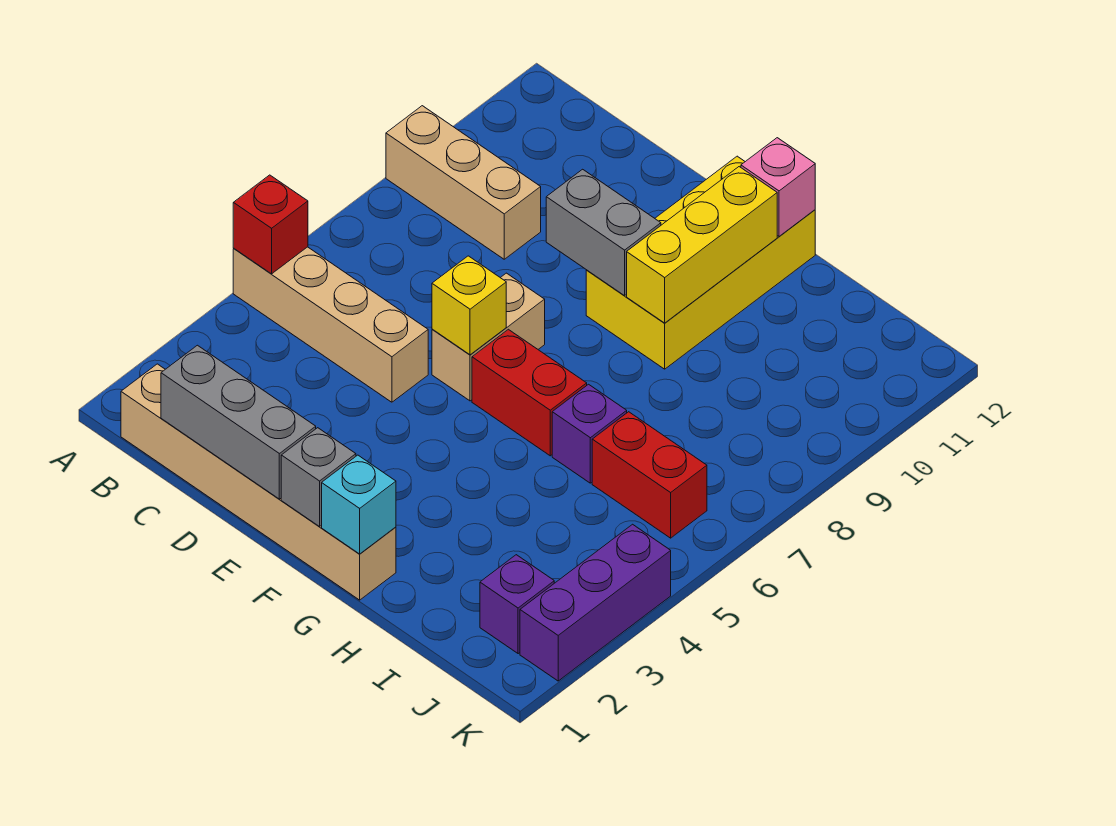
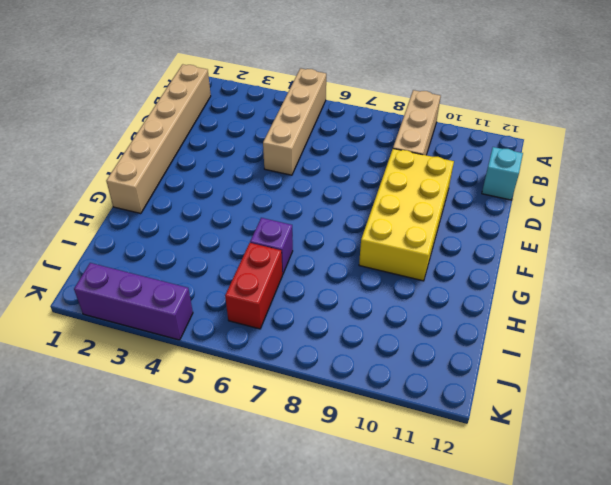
cyan 1x1 brick [482,147,523,200] -> cyan 1x1 brick moved to [322,455,396,554]
yellow 2x4 brick [359,149,454,281] -> yellow 2x4 brick turned to [586,156,815,369]
none -> tan 1x2 brick [432,273,545,401]
none -> red 1x2 brick [472,329,587,456]
none -> purple 1x1 brick [480,555,554,654]

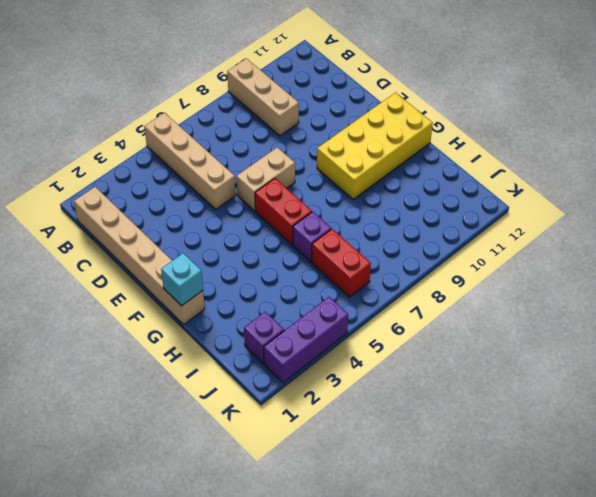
none -> red 1x1 brick [233,175,308,274]
none -> grey 1x3 brick [161,345,316,499]
none -> yellow 1x1 brick [432,256,506,355]

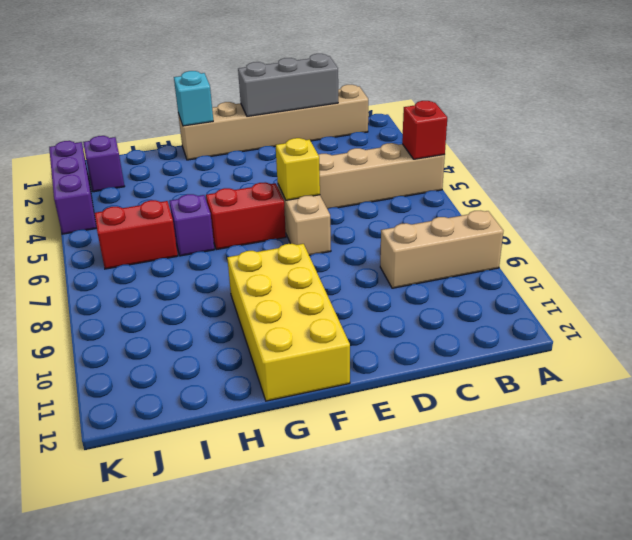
none -> grey 1x2 brick [546,169,661,296]
none -> grey 1x1 brick [281,428,356,526]
none -> yellow 1x3 brick [627,167,777,323]

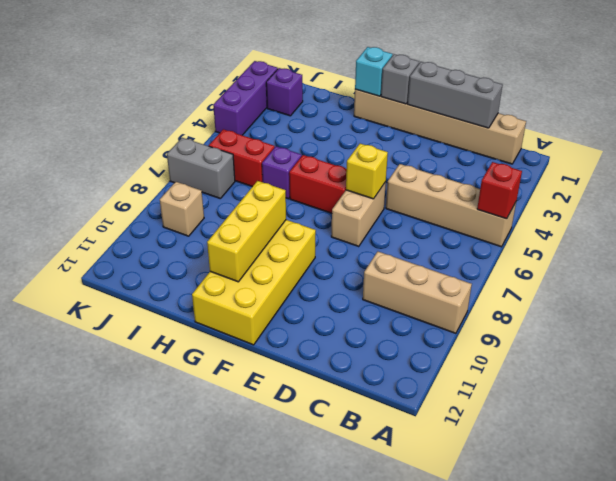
grey 1x2 brick [167,138,235,199] -> grey 1x2 brick moved to [546,169,661,296]
tan 1x1 brick [160,182,204,236] -> none
none -> pink 1x1 brick [741,138,815,236]

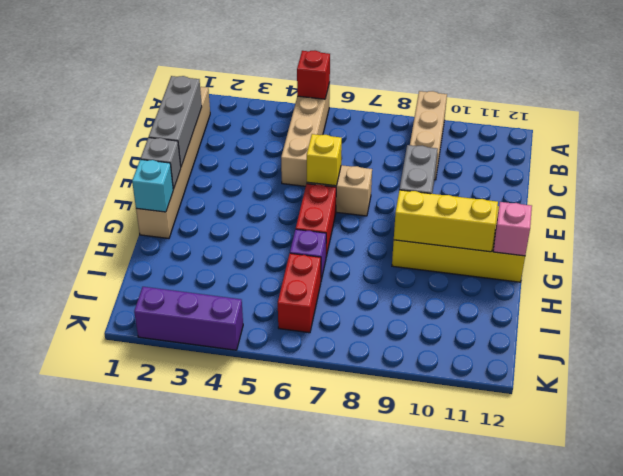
none -> purple 1x1 brick [480,555,554,654]

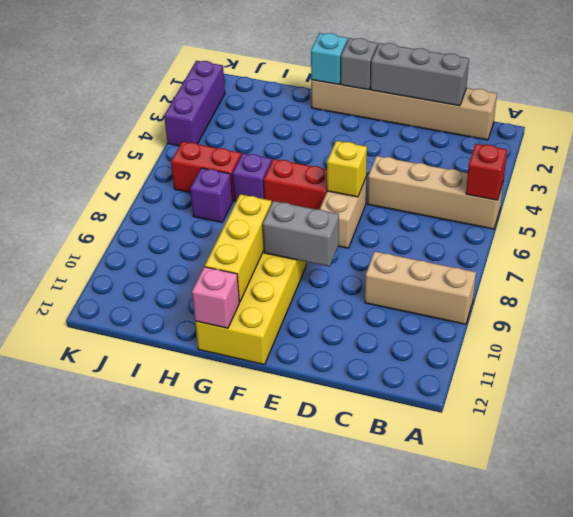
purple 1x1 brick [190,168,233,222] -> purple 1x1 brick moved to [480,555,554,654]

